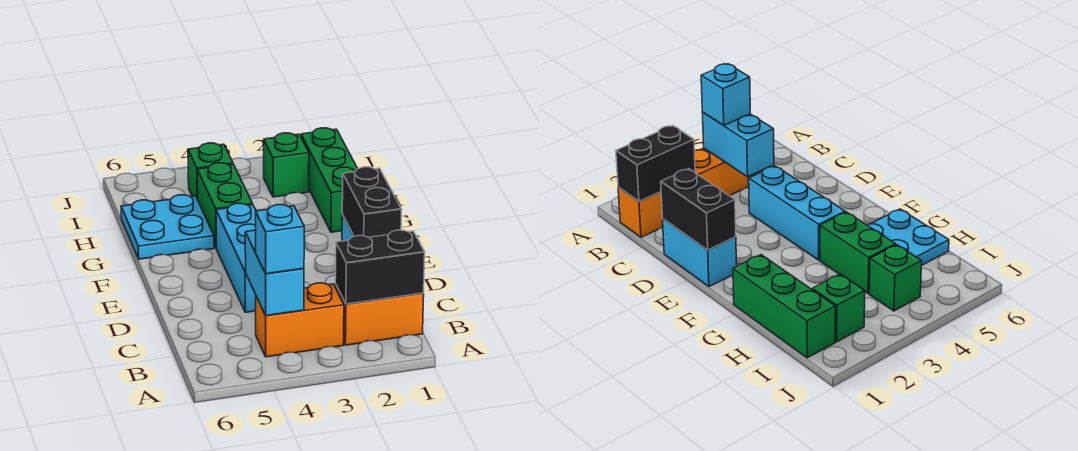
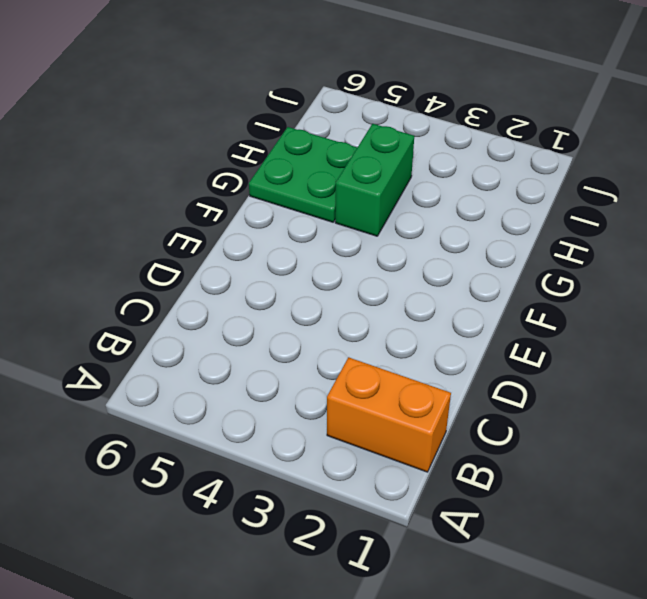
green 2x2 plate [249,127,357,222] -> cyan 2x2 plate [121,195,214,259]
none -> orange 1x2 brick [256,283,344,357]
none -> cyan 1x2 brick [663,219,737,287]
none -> cyan 1x3 brick [216,203,256,312]

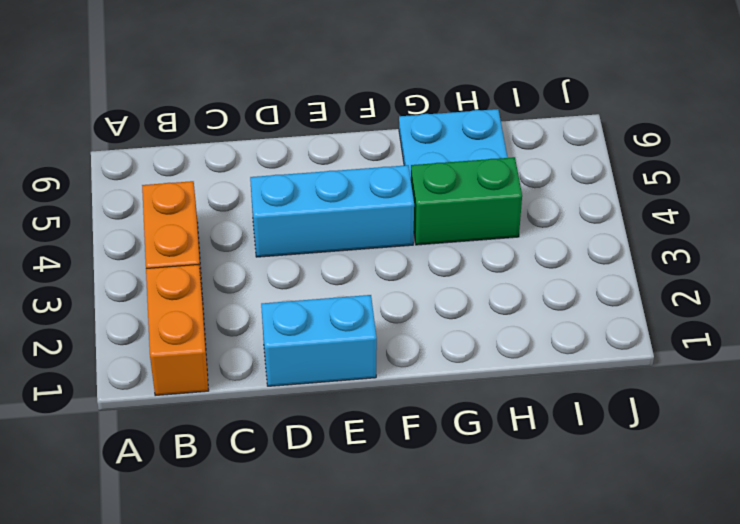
none -> green 1x3 brick [301,128,358,232]
none -> green 1x1 brick [264,133,309,197]
none -> green 1x1 brick [188,143,233,199]

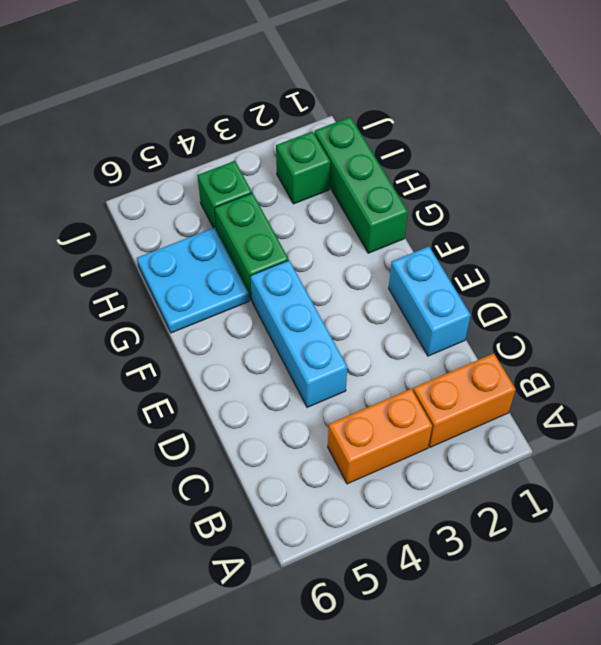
none -> black 1x2 brick [335,230,425,304]
none -> cyan 1x2 brick [245,230,304,316]
none -> black 1x2 brick [342,167,402,237]

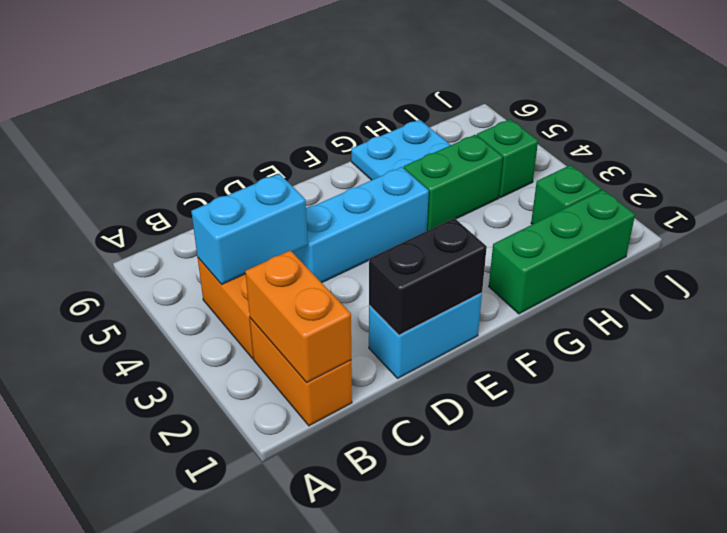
orange 1x2 brick [245,250,351,383] -> black 1x2 brick [335,230,425,304]
none -> cyan 1x1 brick [256,205,304,274]

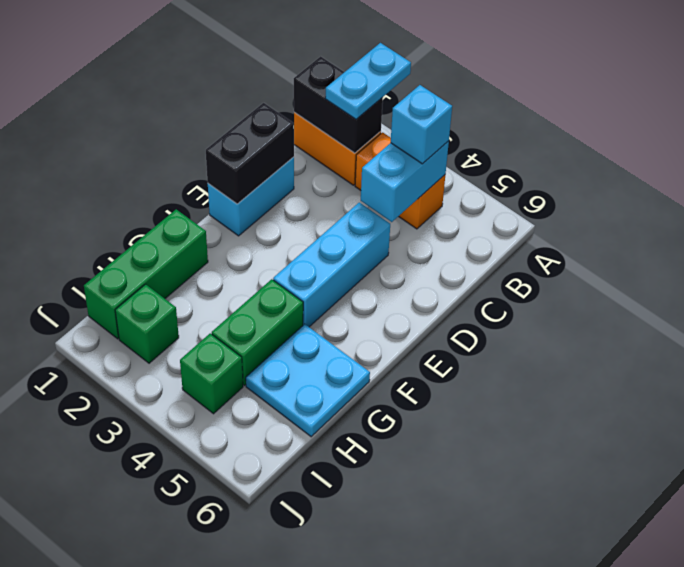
cyan 1x2 plate [325,43,411,119] -> none

